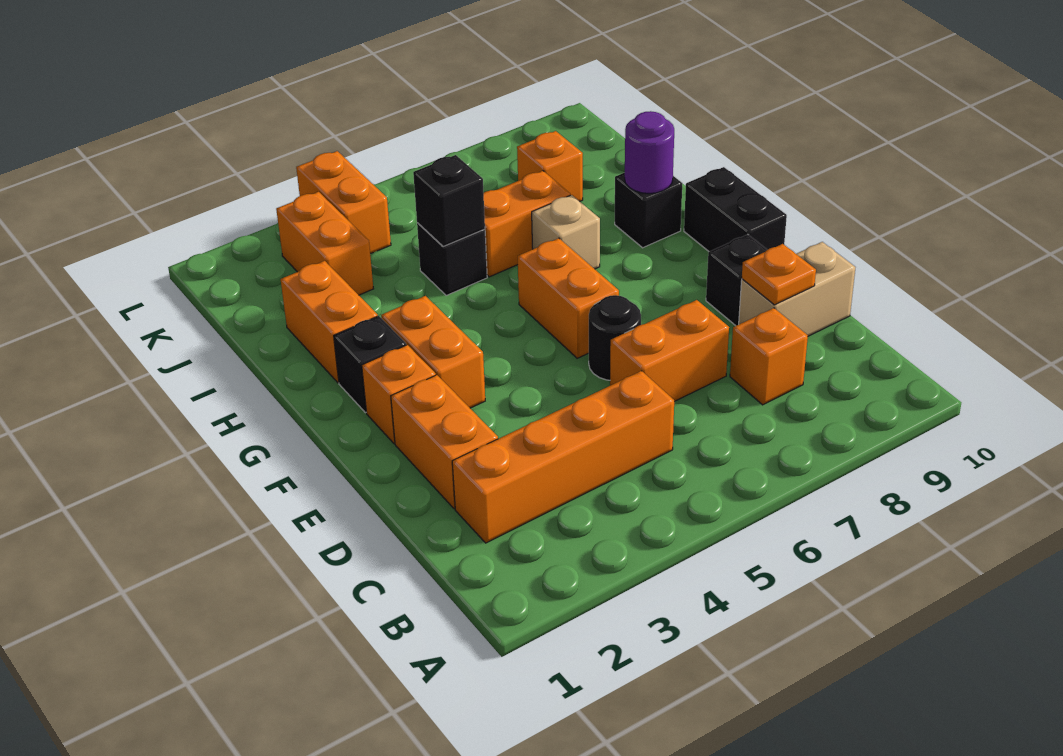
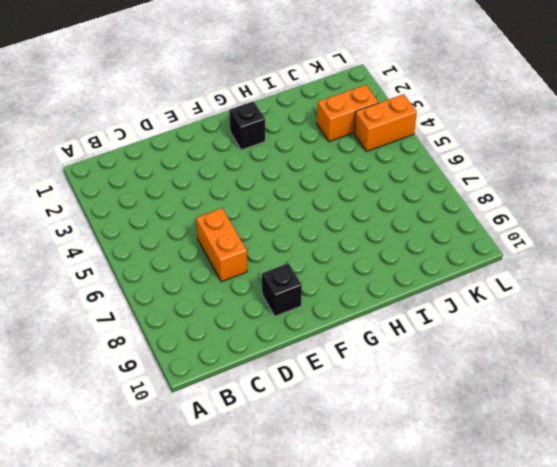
none -> orange 1x4 brick [452,371,674,543]
none -> orange 1x1 brick [730,308,808,405]
none -> orange 1x2 brick [391,375,498,509]

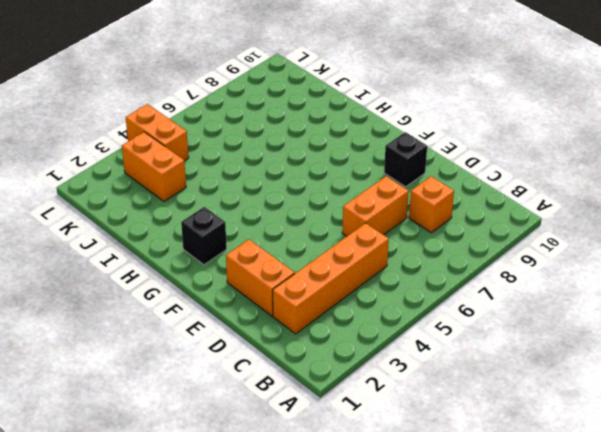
none -> tan 1x2 brick [739,242,856,336]
none -> black 1x1 round brick [589,295,641,380]
none -> orange 1x1 brick [362,345,436,443]

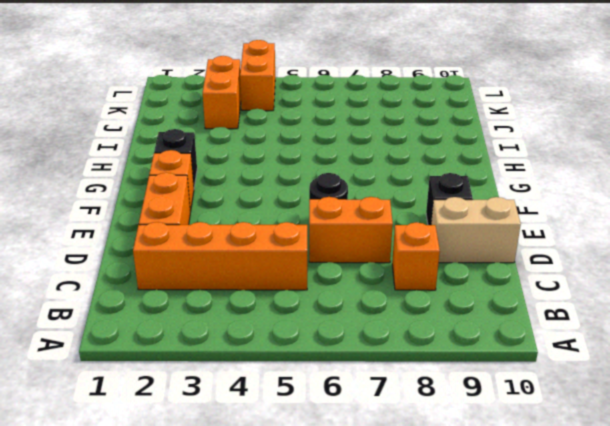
none -> orange 1x2 brick [381,296,485,408]
none -> orange 1x2 brick [518,238,619,358]
none -> black 1x2 brick [684,167,787,252]

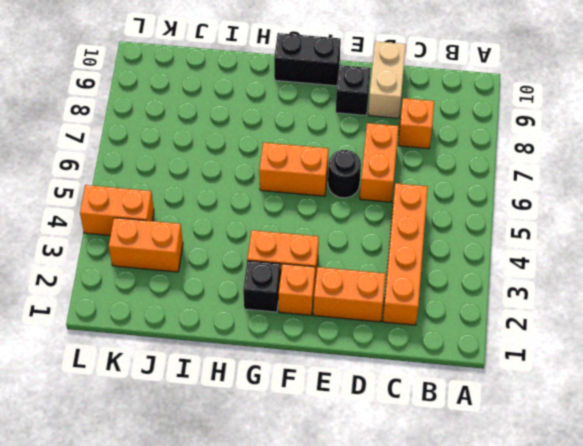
none -> orange 1x2 brick [280,261,378,383]
none -> tan 1x1 brick [532,195,600,269]
none -> black 1x1 brick [615,173,682,248]

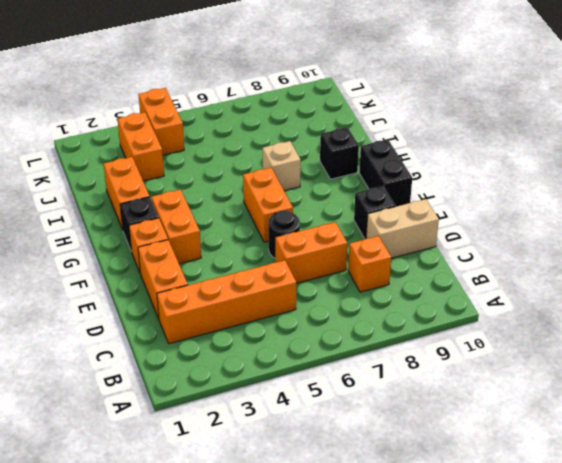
none -> black 1x1 brick [417,223,487,295]
none -> orange 1x2 brick [484,171,570,277]
none -> orange 1x1 brick [517,131,583,201]

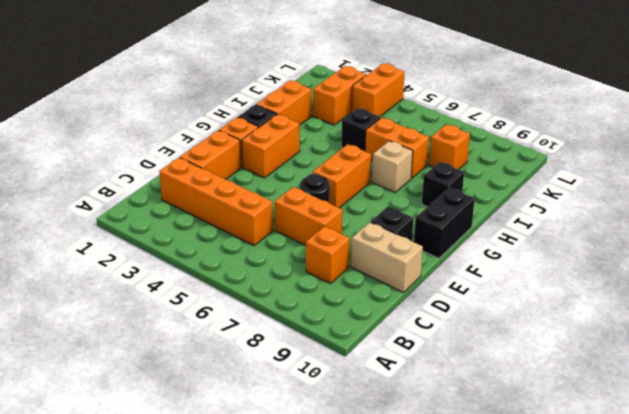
none -> orange 1x1 plate [742,244,816,305]
none -> purple 1x1 round brick [625,111,674,193]
none -> black 1x1 brick [413,155,485,247]

